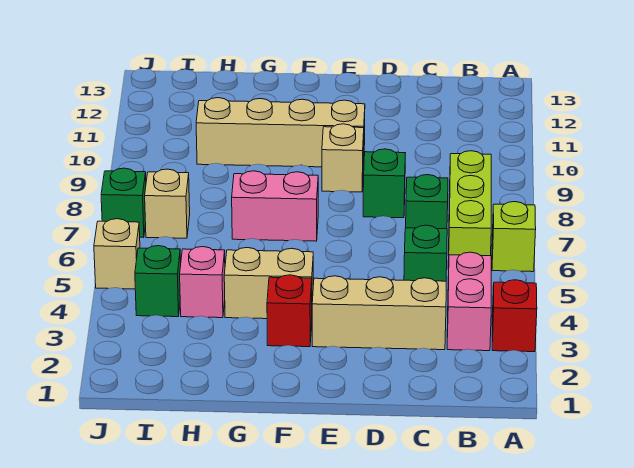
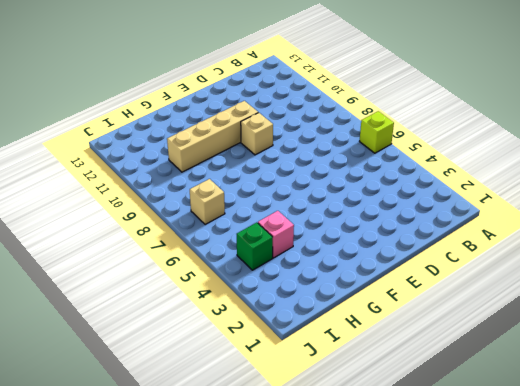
none -> red 1x1 brick [492,280,537,352]
none -> pink 1x2 brick [447,252,491,351]
none -> lime 1x3 brick [448,151,491,269]

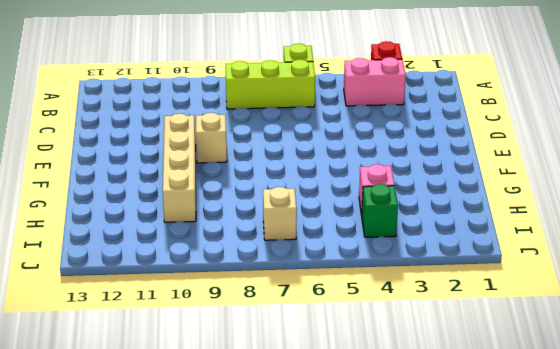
none -> tan 1x3 brick [312,276,446,350]
none -> green 1x1 brick [404,225,447,281]
none -> green 1x1 brick [406,175,448,229]

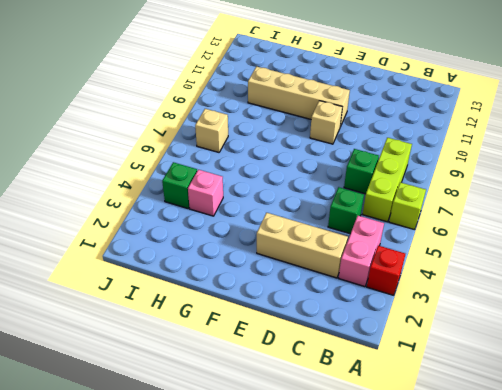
none -> green 1x1 brick [363,149,405,218]
none -> red 1x1 brick [267,275,312,347]
none -> tan 1x2 brick [224,248,313,319]

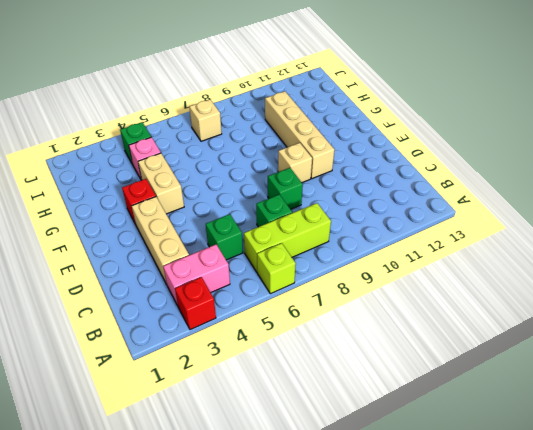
none -> pink 1x2 brick [232,171,318,241]
none -> tan 1x1 brick [94,219,140,289]
none -> green 1x1 brick [101,168,146,238]

